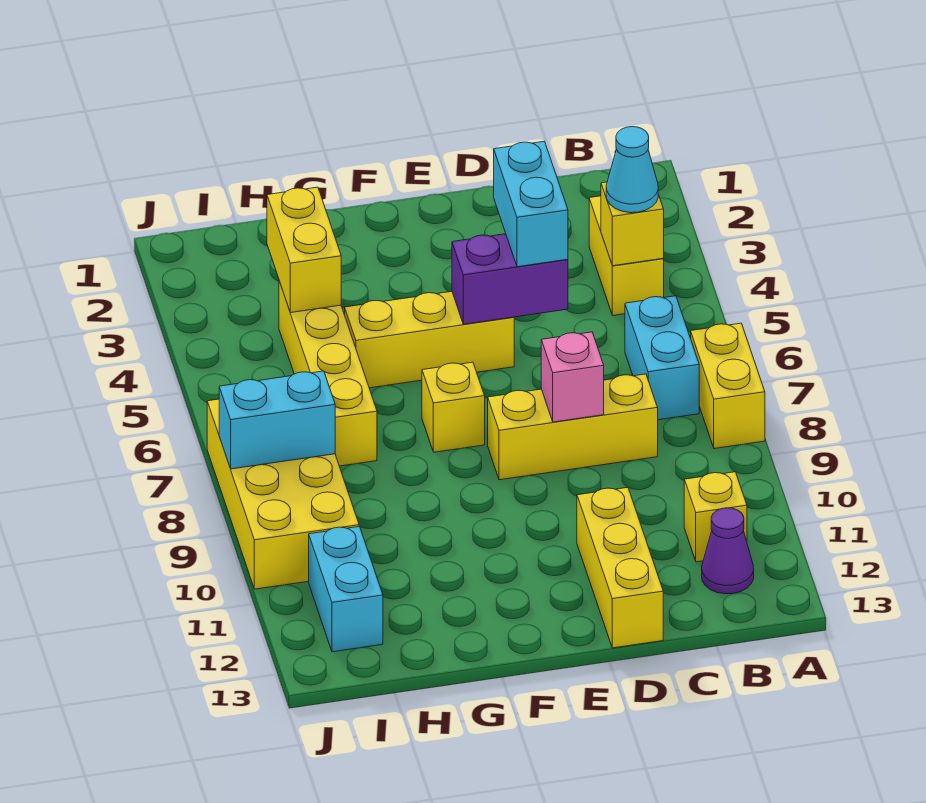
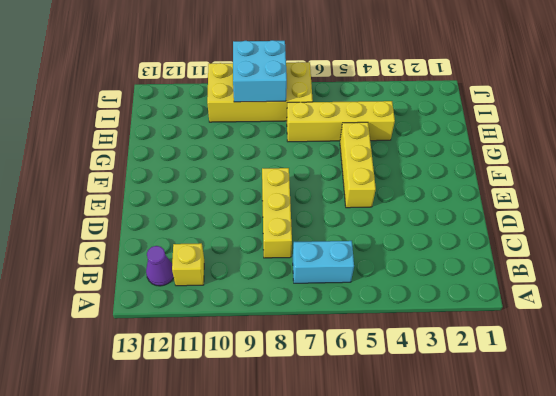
cyan 2x2 brick [233,40,287,102] -> cyan 1x2 brick [219,371,335,469]
none -> yellow 1x2 brick [691,323,765,449]
none -> yellow 1x2 brick [589,196,664,316]
none -> yellow 1x3 brick [577,487,663,648]

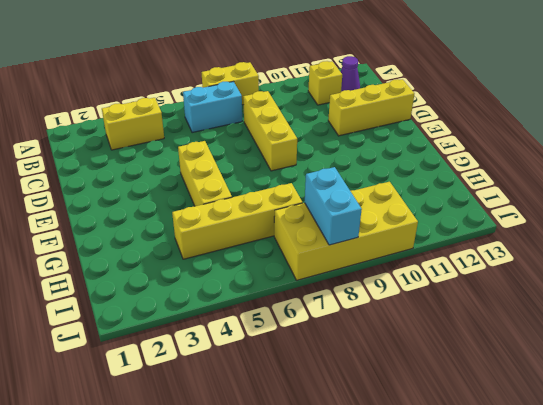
none -> yellow 1x1 brick [422,362,485,452]
none -> cyan 1x2 brick [309,526,383,652]
none -> yellow 1x1 brick [601,182,664,266]

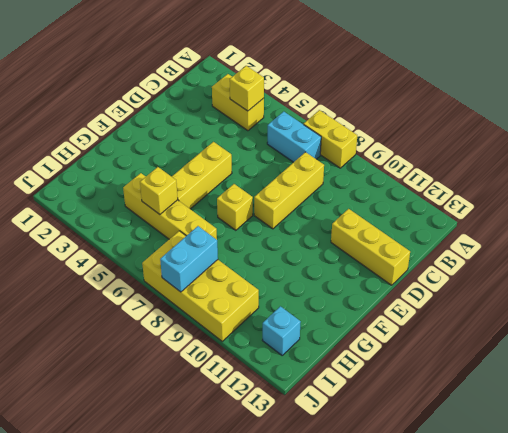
yellow 1x1 brick [140,167,178,214] -> yellow 1x1 brick moved to [684,472,747,562]
cyan 1x1 brick [262,306,301,355] -> cyan 1x2 brick [309,526,383,652]
none -> purple 1x1 cone [702,508,754,594]
none -> purple 1x2 brick [452,234,568,324]
none -> pink 1x1 brick [541,332,604,422]

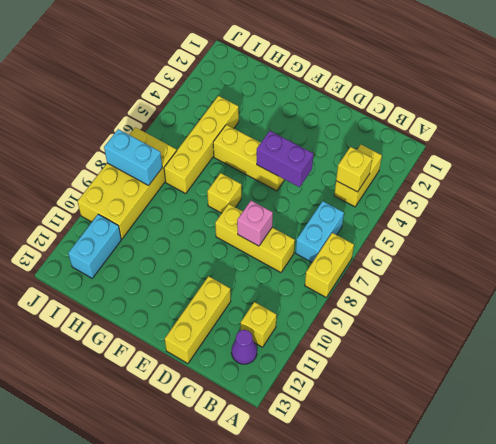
none -> yellow 1x2 brick [267,187,341,313]
none -> cyan 1x1 cone [606,127,658,213]
none -> cyan 1x2 brick [494,141,568,267]

